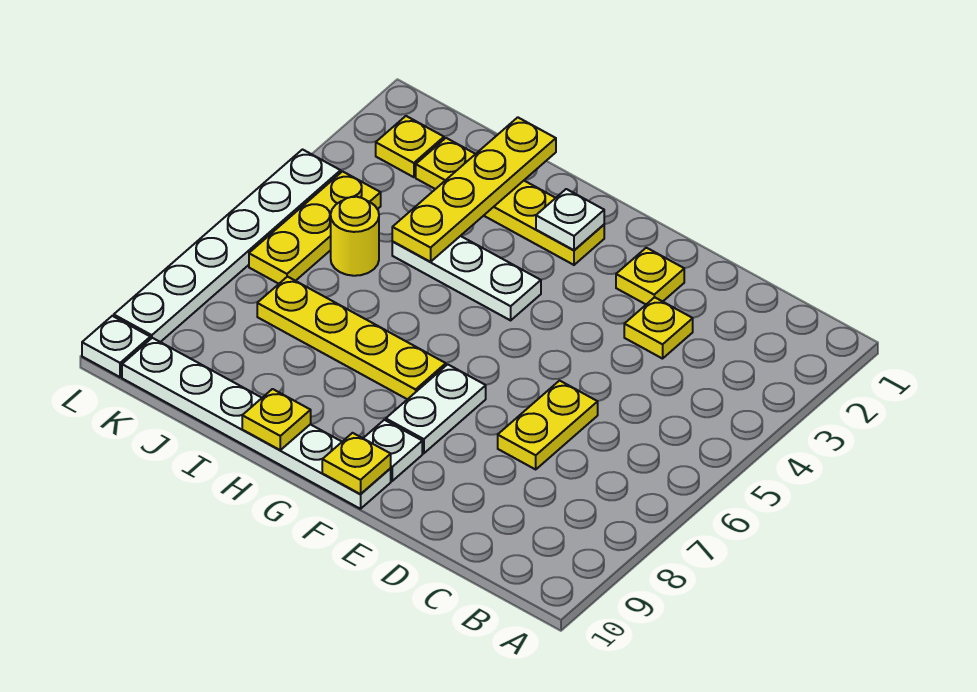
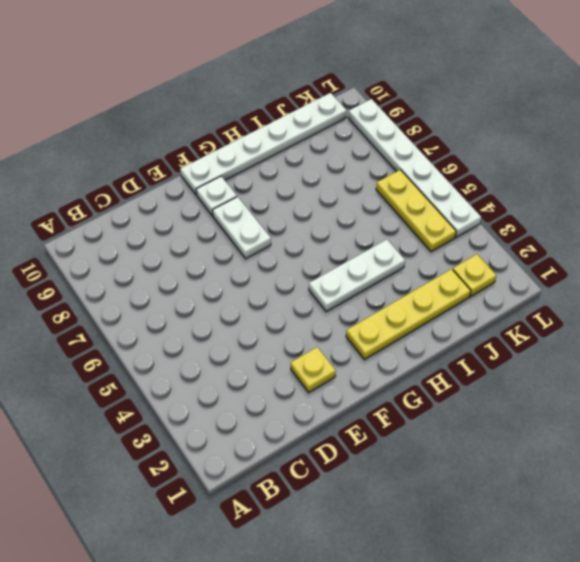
none -> yellow 1x1 plate [624,297,693,359]
none -> yellow 1x2 plate [498,381,598,469]
none -> yellow 1x4 plate [257,277,446,399]

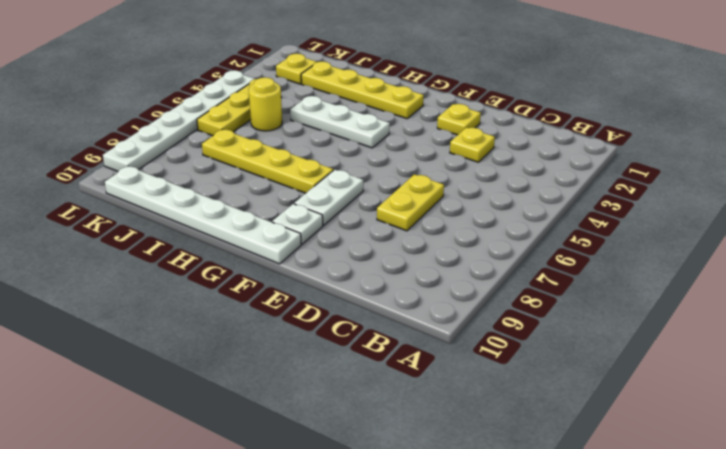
none -> white 1x1 plate [82,316,150,377]
none -> yellow 1x1 plate [322,433,391,494]
none -> white 1x1 plate [536,189,604,250]

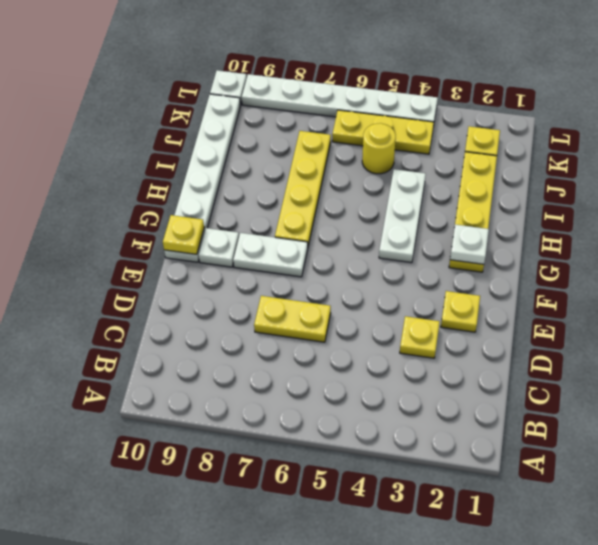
none -> yellow 1x1 plate [242,389,311,450]
none -> yellow 1x4 plate [392,117,556,262]

